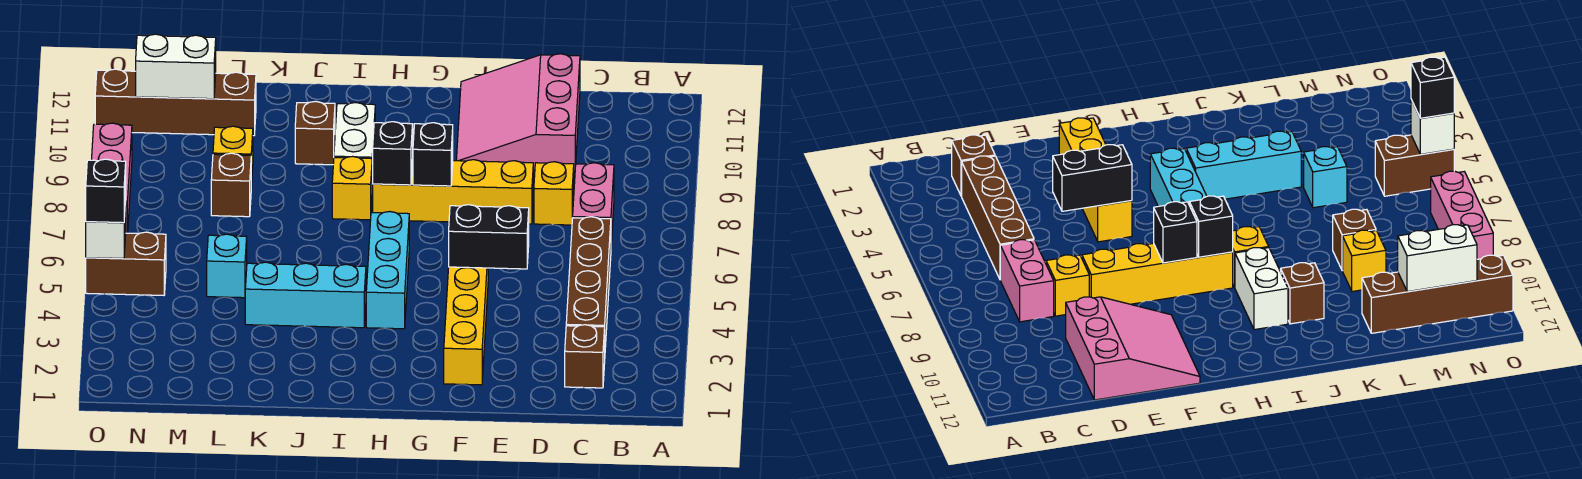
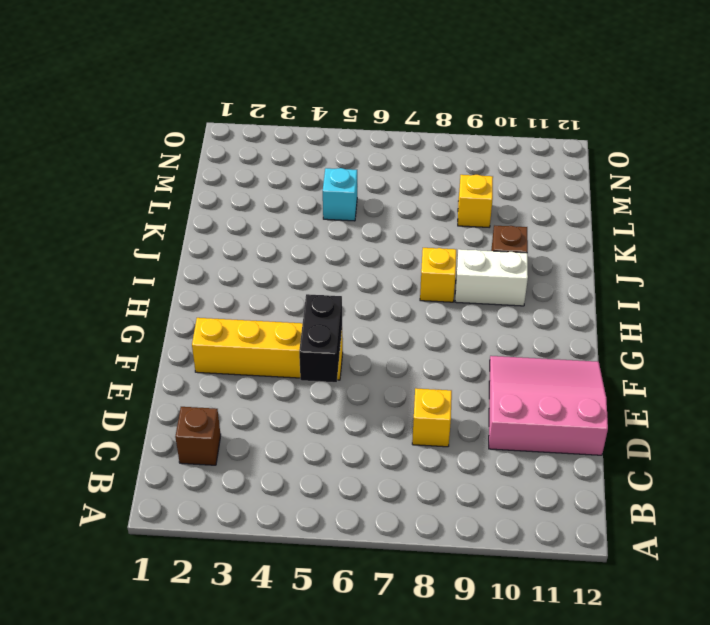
none -> brown 1x4 brick [566,217,611,347]
none -> pink 1x2 brick [573,163,614,244]
none -> yellow 1x4 brick [373,160,533,224]

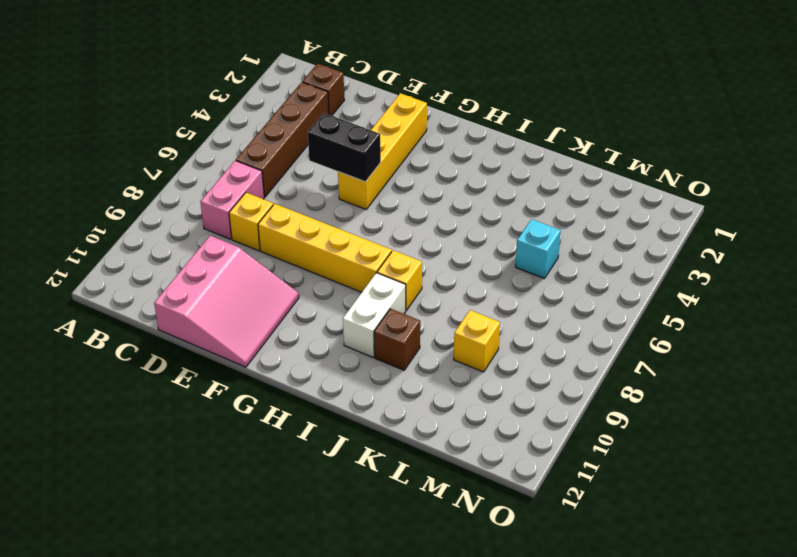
none -> cyan 1x3 brick [366,212,409,329]
none -> cyan 1x3 brick [245,262,366,328]
none -> brown 1x1 brick [211,153,251,217]

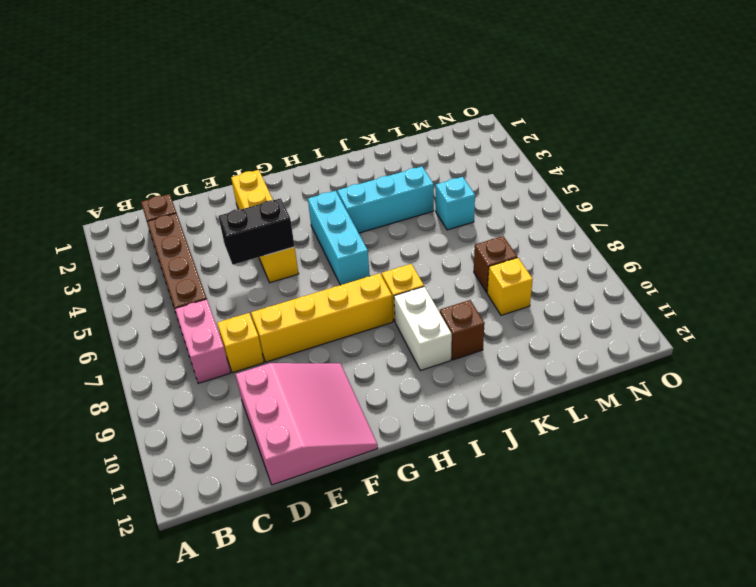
none -> brown 1x4 brick [95,69,256,136]
none -> brown 1x2 brick [86,232,166,295]
none -> pink 1x3 brick [92,123,132,233]

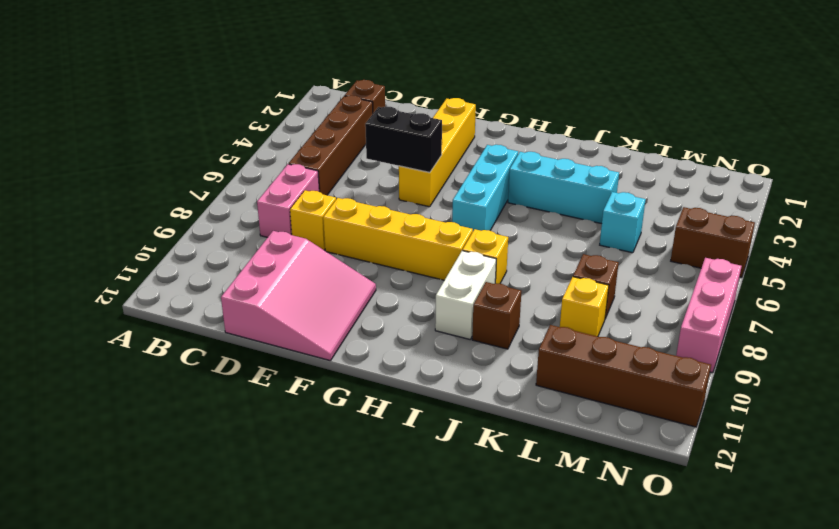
none -> black 1x1 brick [413,123,453,186]
none -> black 1x1 brick [373,122,413,185]
none -> white 1x2 brick [136,34,216,99]

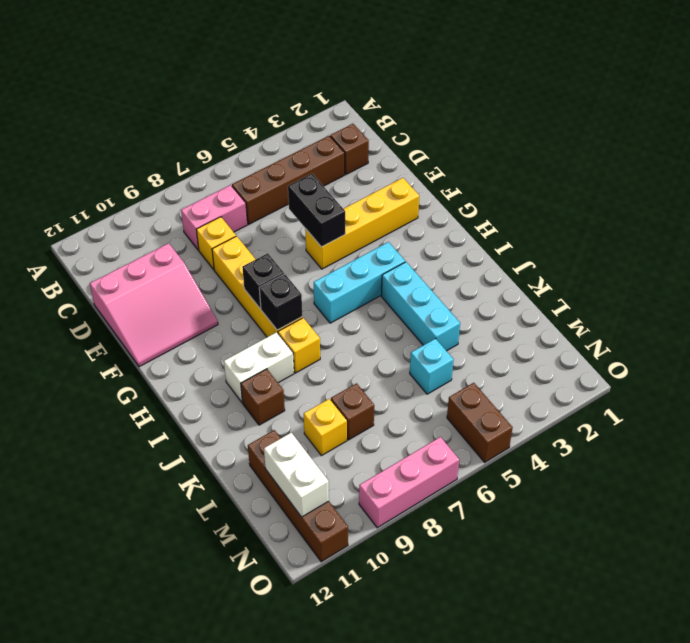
none -> white 1x1 brick [86,201,126,258]
none -> black 1x1 brick [86,159,126,223]

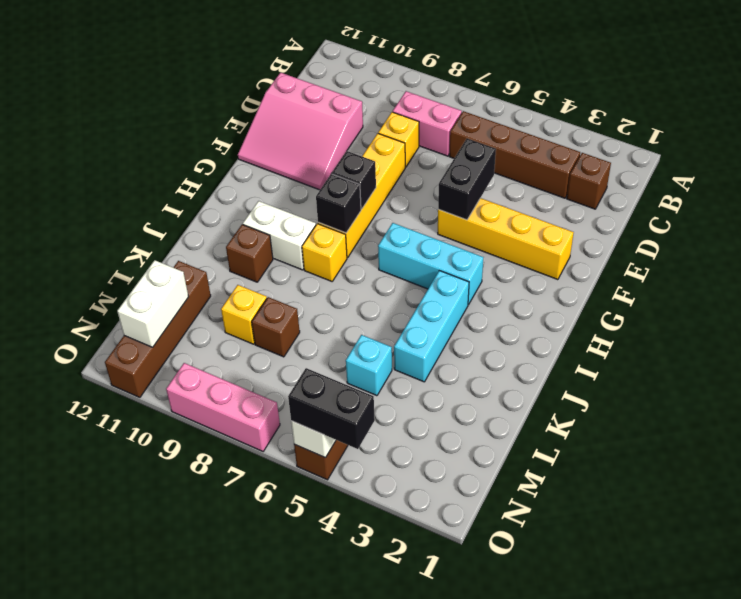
black 1x2 brick [288,368,375,449] -> black 1x1 brick [86,159,126,223]

